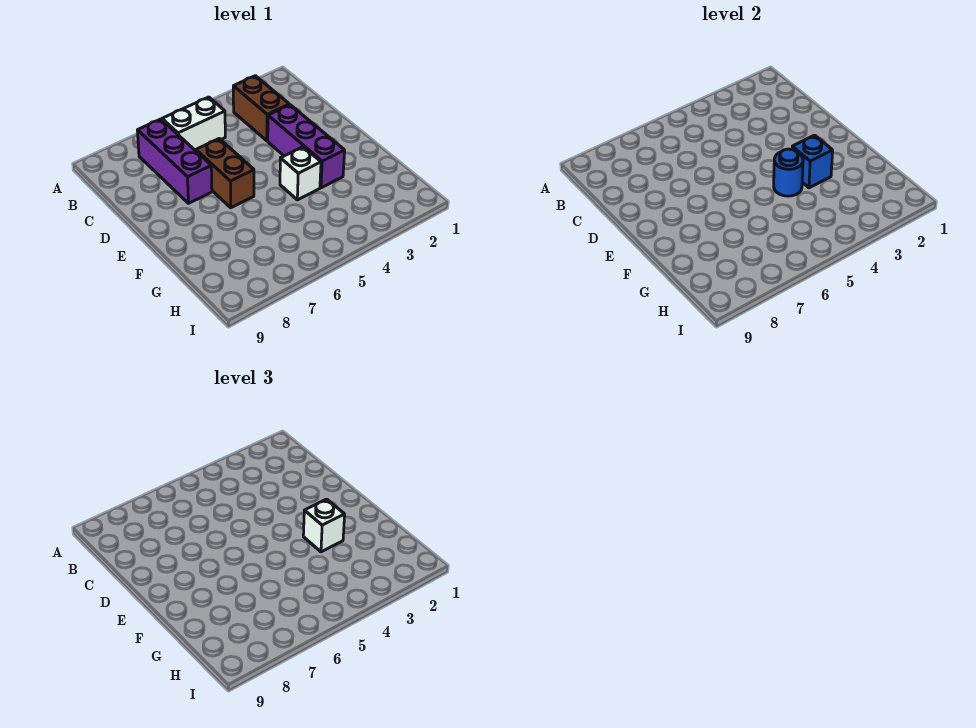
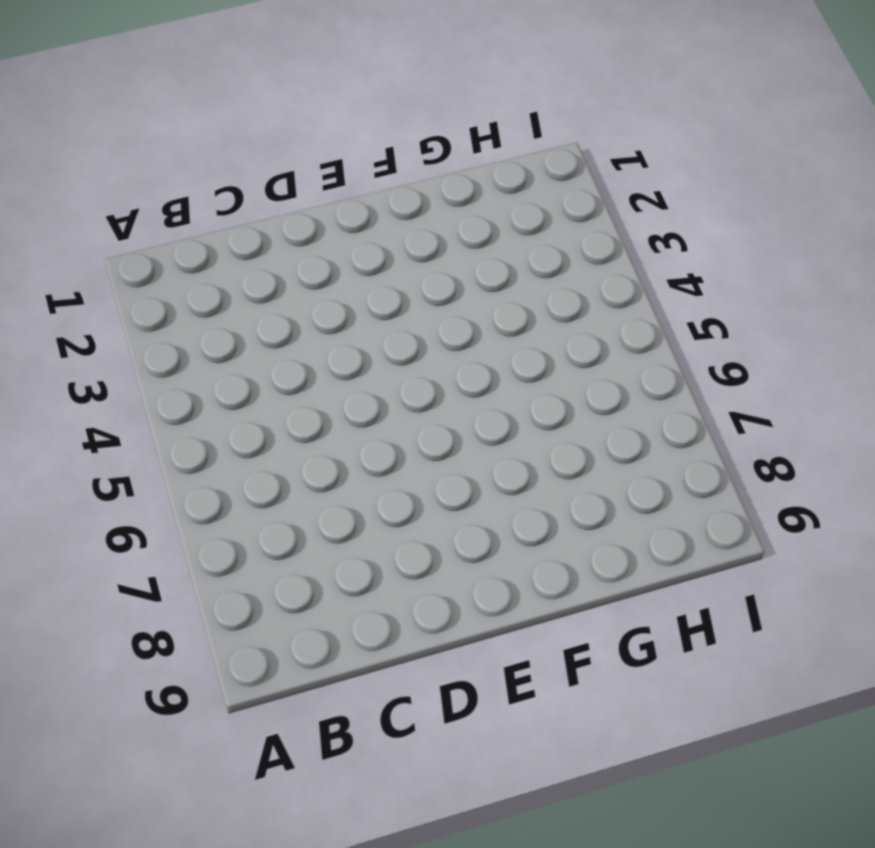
none -> brown 1x2 brick [233,76,289,141]
none -> white 1x2 brick [162,97,225,151]

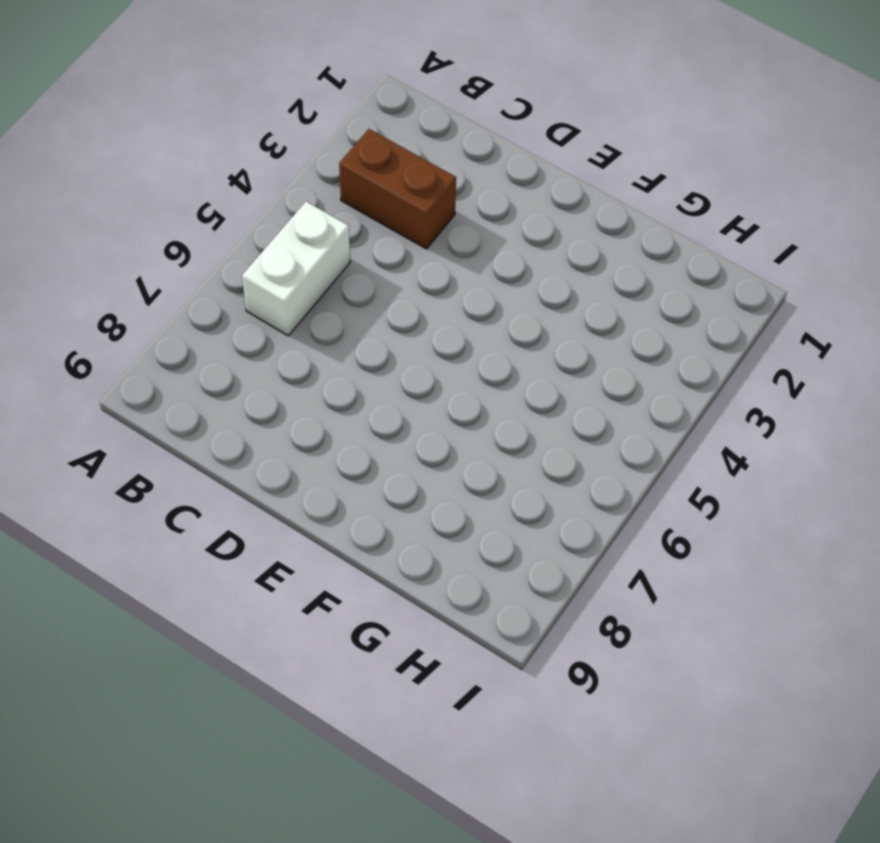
none -> purple 1x3 brick [137,119,212,203]
none -> purple 1x3 brick [268,105,345,188]

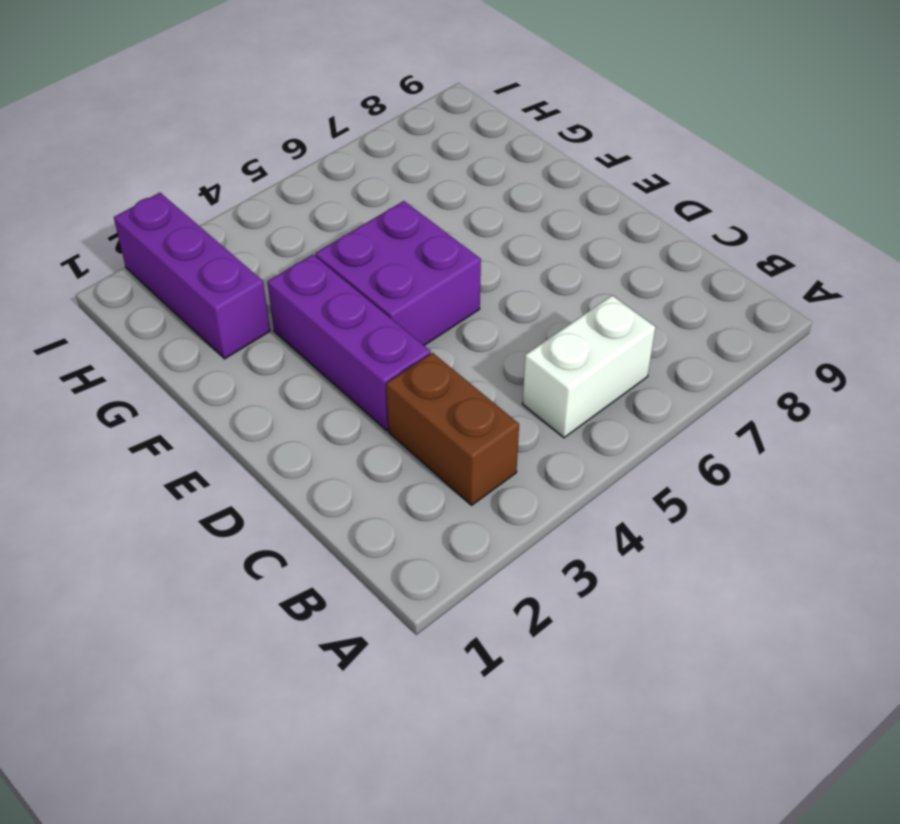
purple 2x2 brick [315,201,481,345] -> white 1x1 brick [280,147,321,200]
purple 1x3 brick [114,193,270,359] -> purple 1x3 brick moved to [137,119,212,203]
none -> brown 1x2 brick [196,139,254,208]
none -> blue 1x1 brick [792,135,833,188]

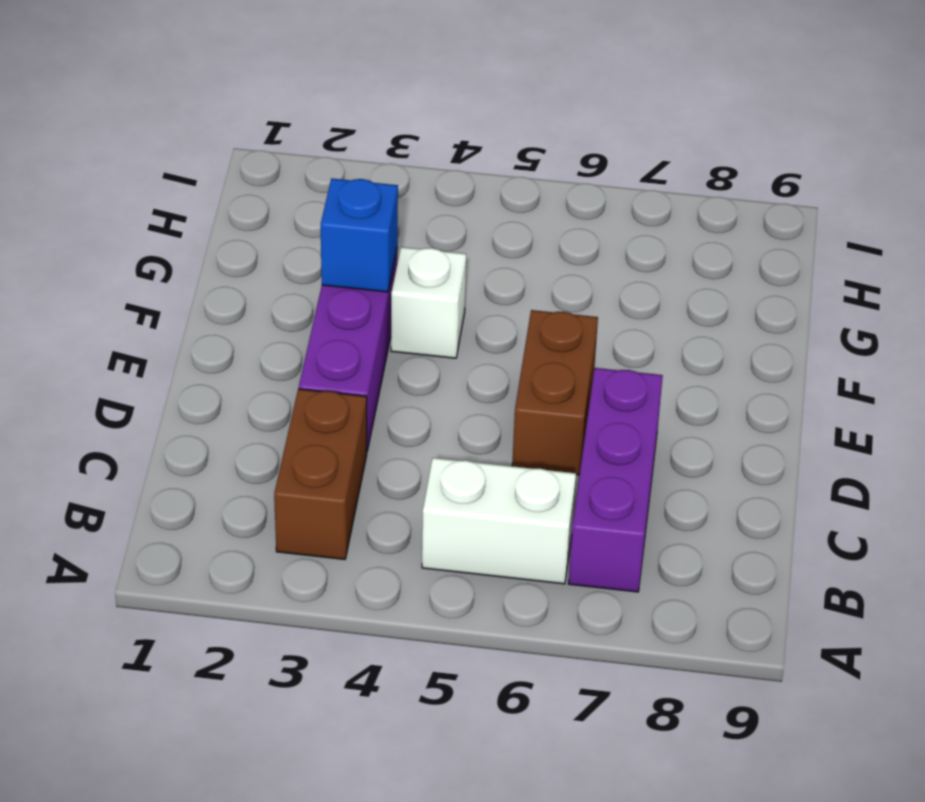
none -> blue 1x1 round brick [774,149,803,196]
none -> white 1x1 brick [303,499,345,552]

